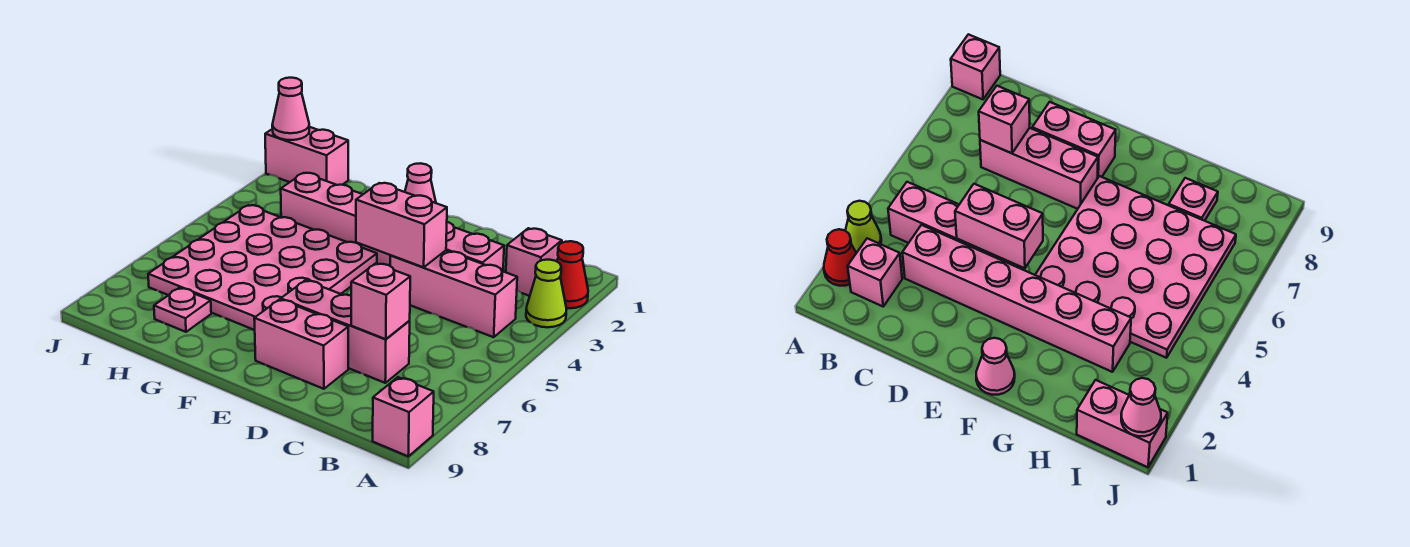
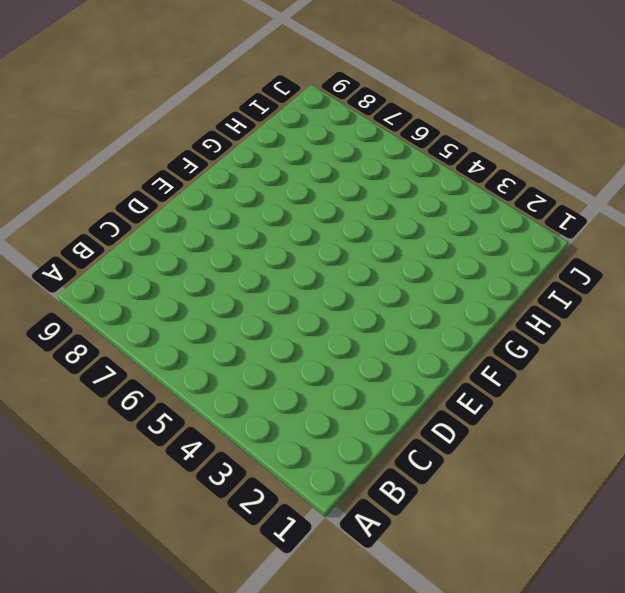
none -> red 1x1 cone [557,241,588,308]
none -> lime 1x1 cone [526,260,567,327]
none -> pink 1x1 brick [373,377,434,456]

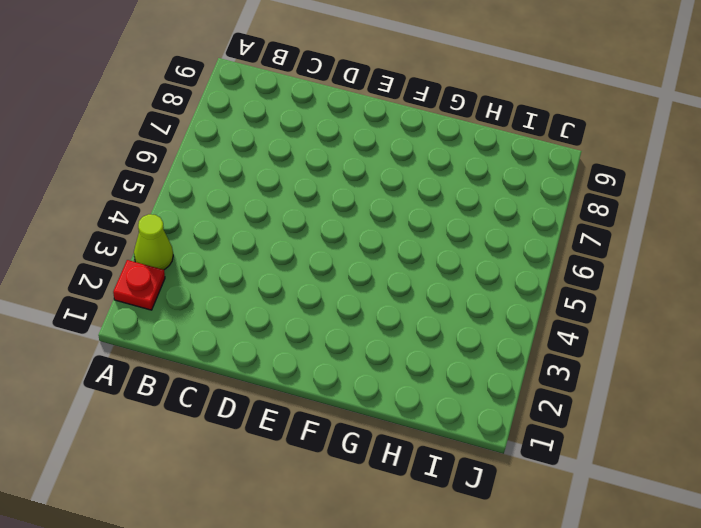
red 1x1 plate [113,260,165,310] -> red 1x1 cone [557,241,588,308]
none -> pink 1x1 brick [373,377,434,456]
none -> pink 1x1 brick [506,228,562,296]
none -> pink 1x3 brick [390,251,517,337]

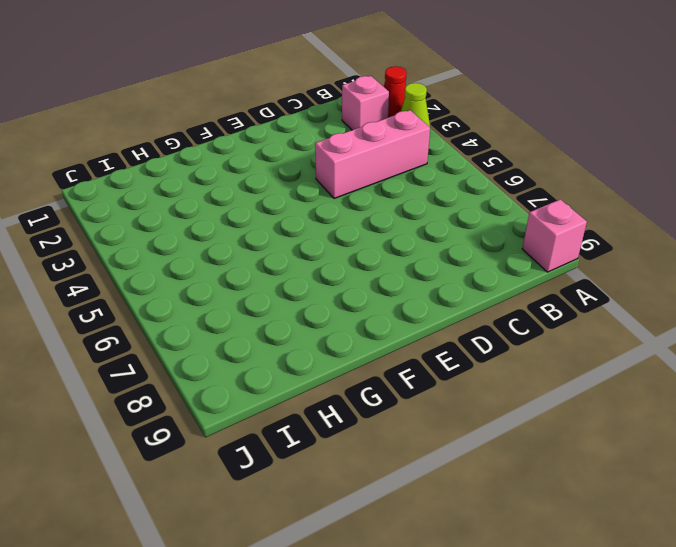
none -> pink 1x6 brick [281,173,504,271]
none -> pink 1x3 brick [281,280,410,383]
none -> pink 1x2 brick [254,299,348,389]

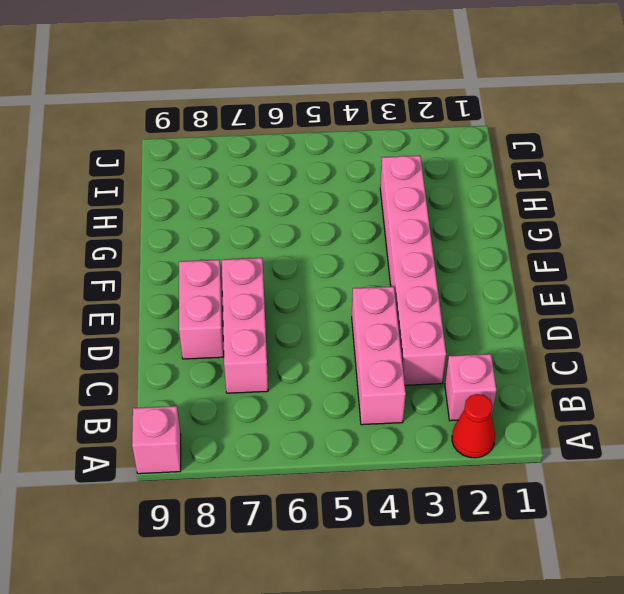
none -> lime 1x1 cone [526,260,567,327]
none -> pink 1x1 cone [405,163,436,203]
none -> pink 4x4 plate [148,205,377,330]

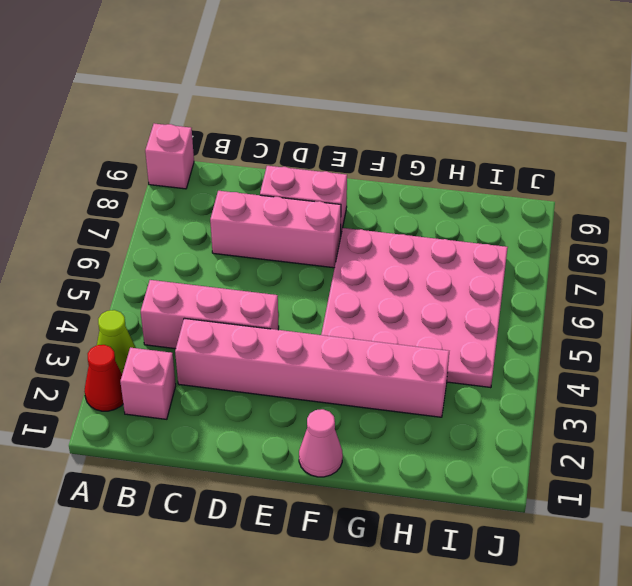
none -> pink 1x1 plate [154,288,211,332]
none -> pink 1x2 brick [265,127,348,185]
none -> pink 1x1 brick [351,263,410,339]

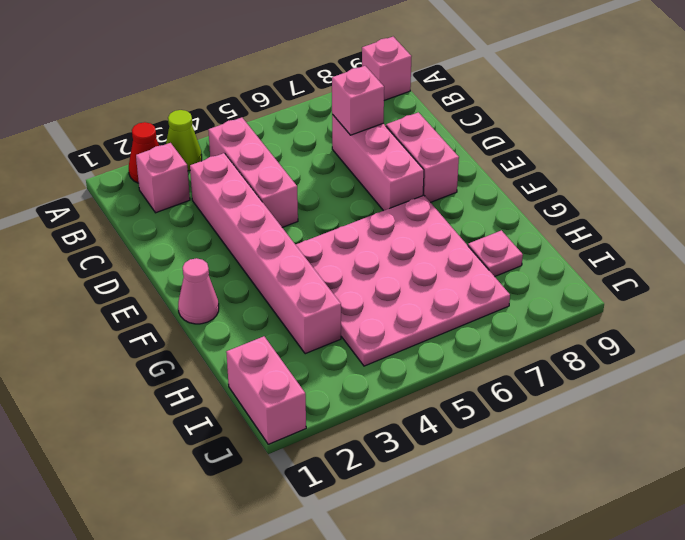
none -> pink 1x2 brick [356,183,447,267]
none -> pink 1x1 cone [272,78,309,140]

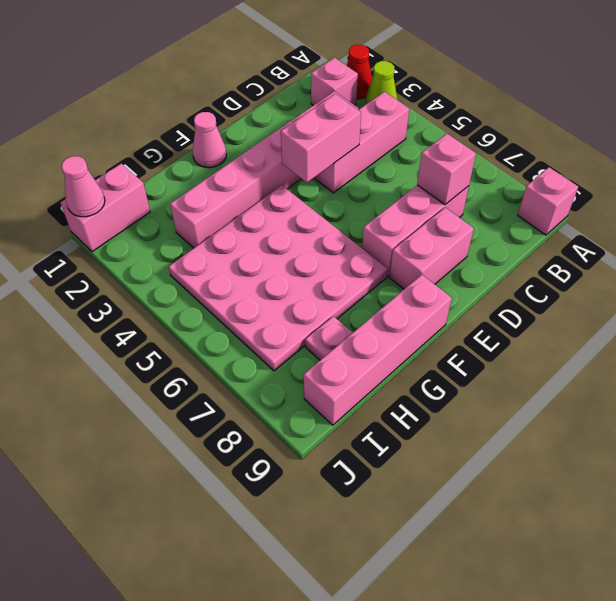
pink 1x4 brick [304,275,452,425] -> none

